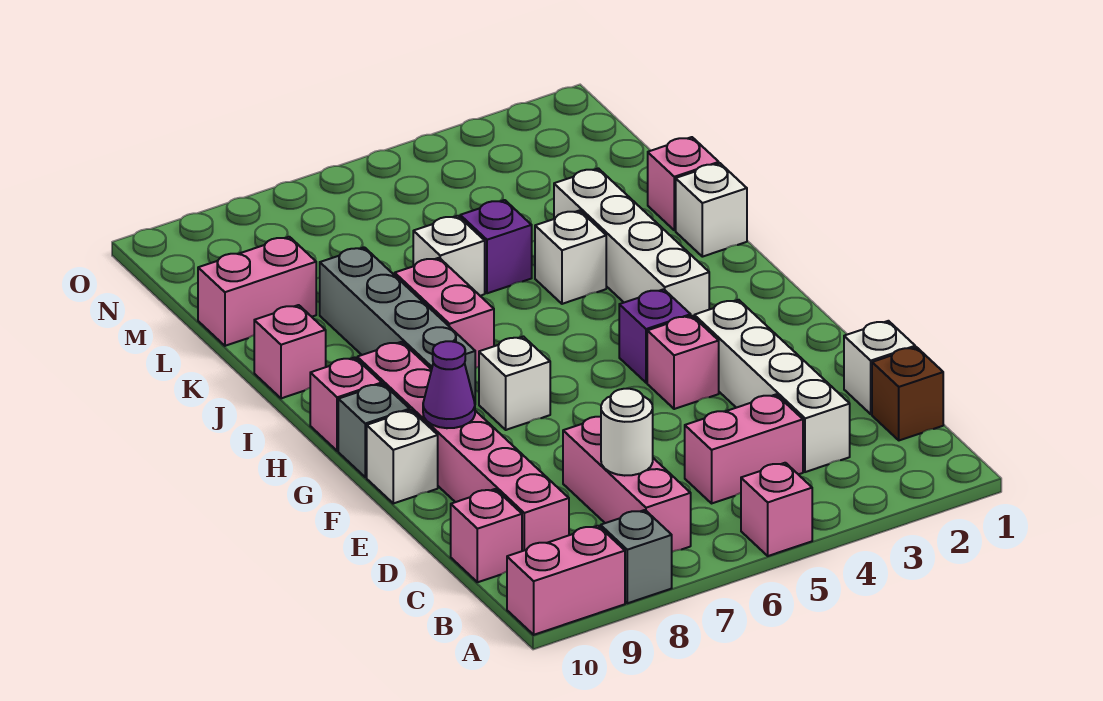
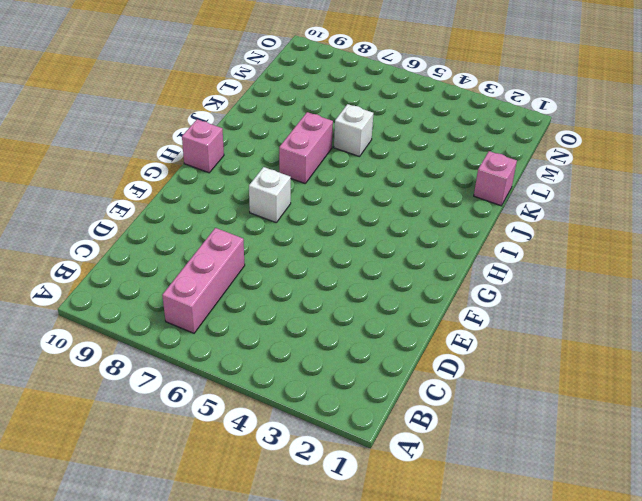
none -> pink 1x1 brick [741,463,812,556]
none -> grey 1x1 brick [601,510,672,603]
none -> pink 1x2 brick [507,526,625,635]

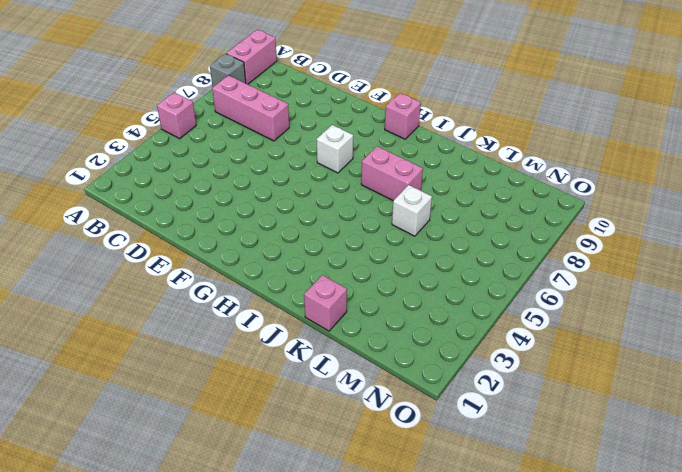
none -> brown 1x1 brick [872,347,943,440]
none -> white 1x4 brick [694,300,850,472]
none -> pink 1x2 brick [685,395,803,503]

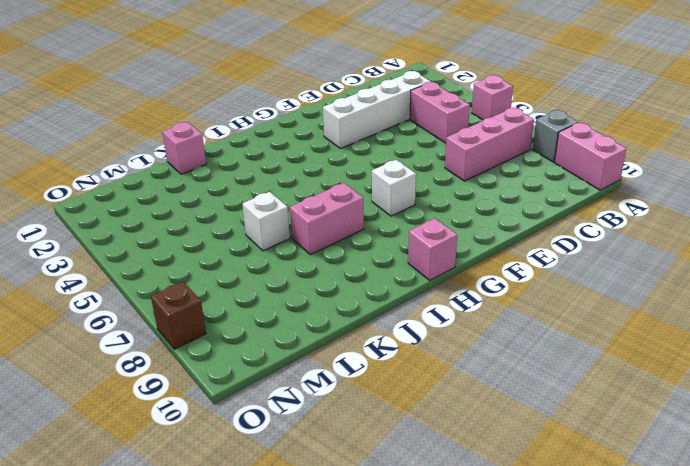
brown 1x1 brick [151,282,206,349] -> brown 1x1 brick moved to [872,347,943,440]
none -> pink 1x6 brick [357,342,569,551]
none -> pink 1x1 brick [451,489,522,582]
none -> white 1x1 brick [844,321,915,414]

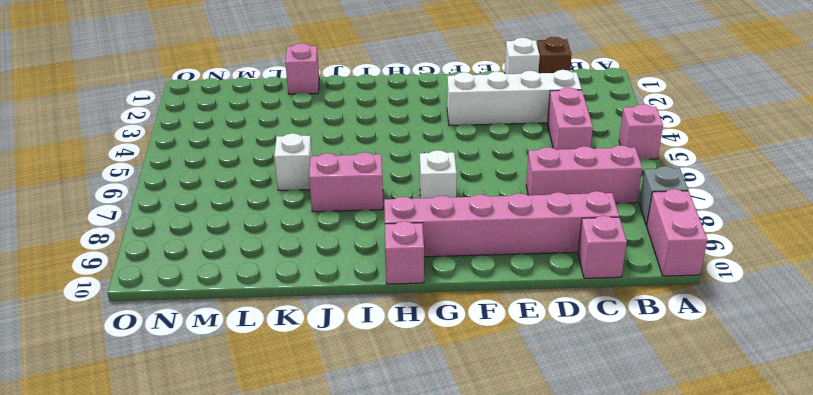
none -> pink 1x1 brick [647,316,719,409]
none -> white 1x1 brick [367,410,438,503]
none -> purple 1x1 brick [619,289,691,383]

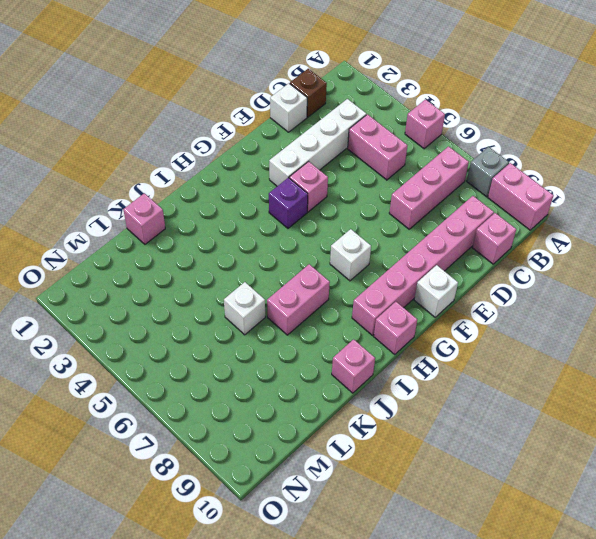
none -> grey 1x1 brick [338,384,410,477]
none -> white 1x4 brick [554,168,709,317]
none -> grey 1x4 brick [320,247,475,403]

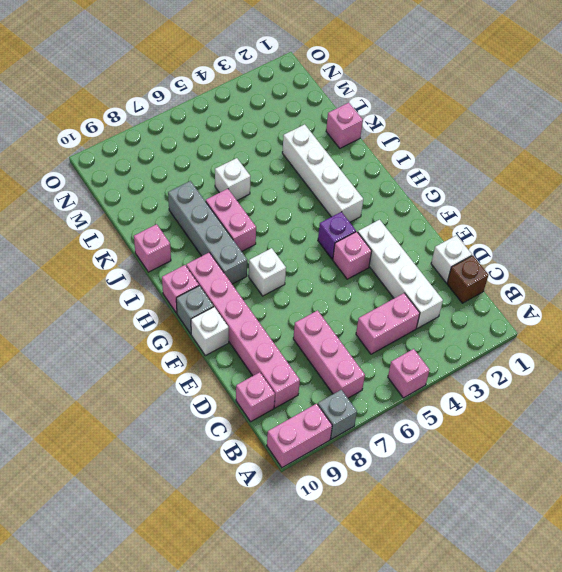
none -> white 1x1 brick [676,163,747,257]
none -> white 1x1 brick [535,211,606,304]
none -> purple 1x1 brick [460,200,532,293]

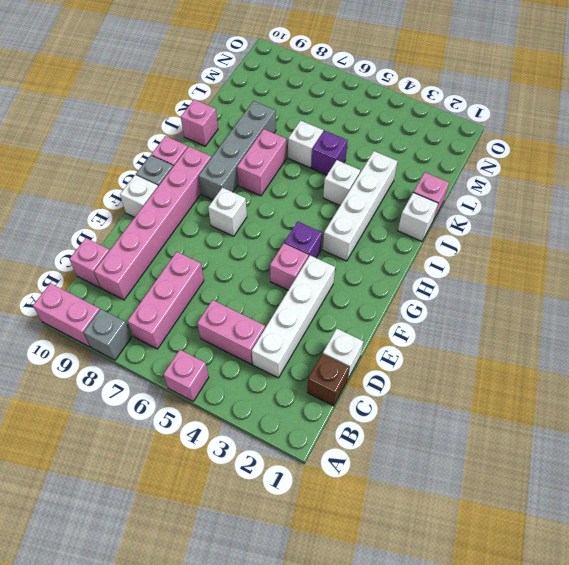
none -> pink 1x2 brick [198,237,316,346]
none -> white 1x1 round brick [601,389,653,476]
none -> purple 1x1 cone [423,341,475,428]

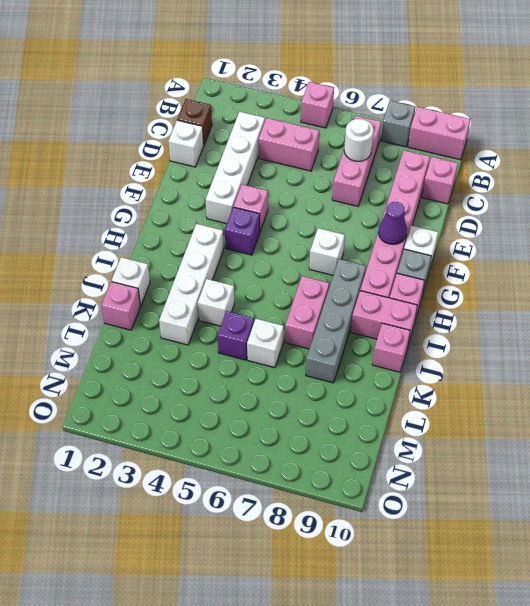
pink 1x2 brick [351,291,417,344] -> pink 1x2 brick moved to [198,237,316,346]

